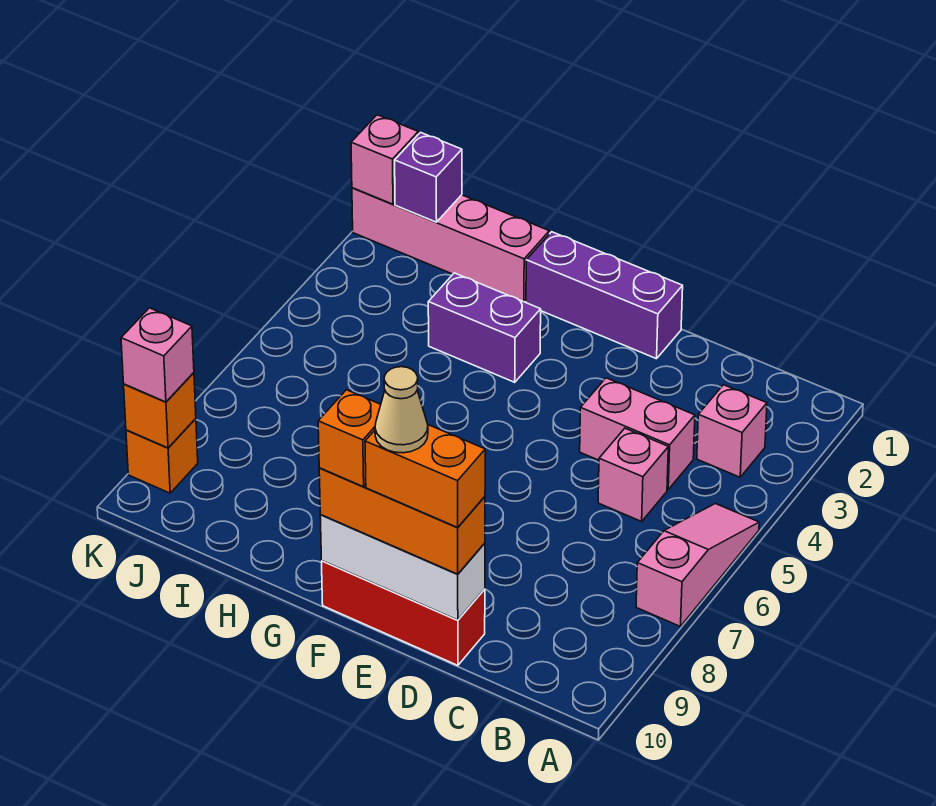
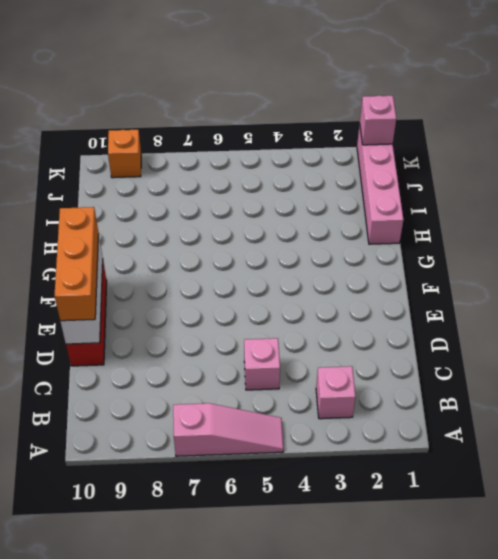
none -> pink 1x2 brick [580,378,695,489]
none -> purple 1x3 brick [526,232,683,359]
none -> purple 1x2 brick [428,273,541,382]

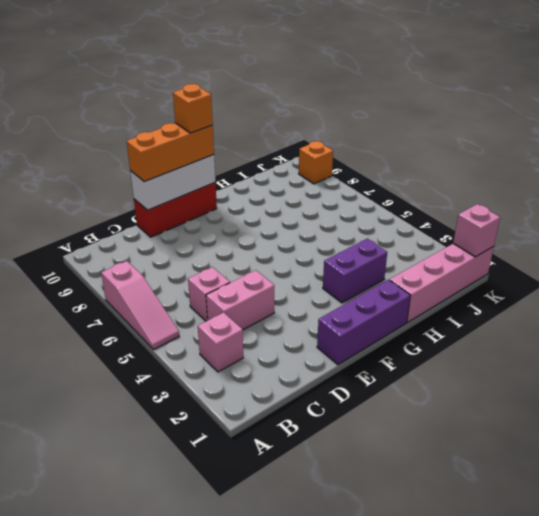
none -> purple 1x1 brick [395,133,462,222]
none -> orange 1x1 brick [124,373,196,448]
none -> pink 1x1 brick [121,308,194,402]

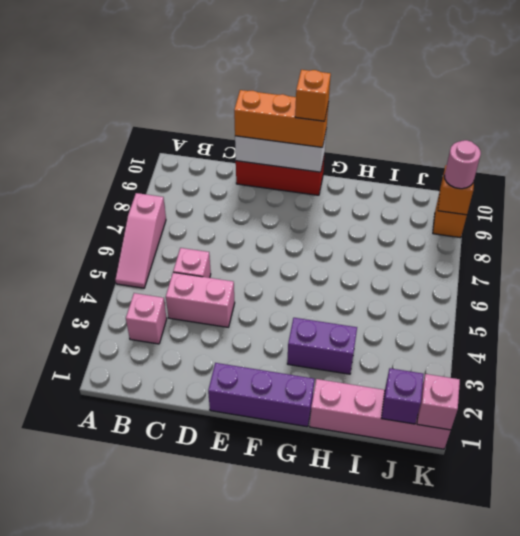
pink 1x1 round brick [444,140,481,189] -> pink 1x1 brick [121,308,194,402]
none -> orange 1x2 brick [365,425,485,527]
none -> tan 1x1 cone [375,367,428,453]

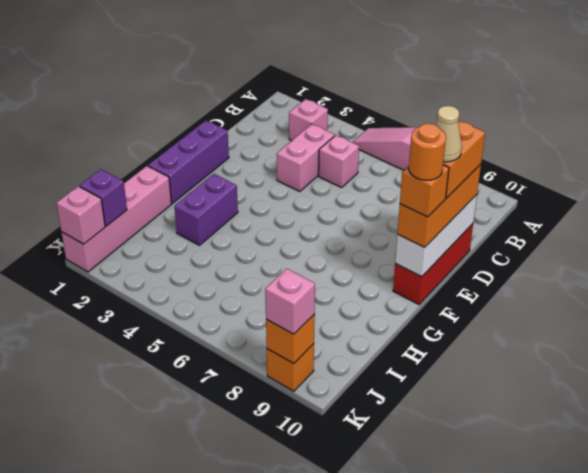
orange 1x1 round brick [409,123,446,180] -> none

